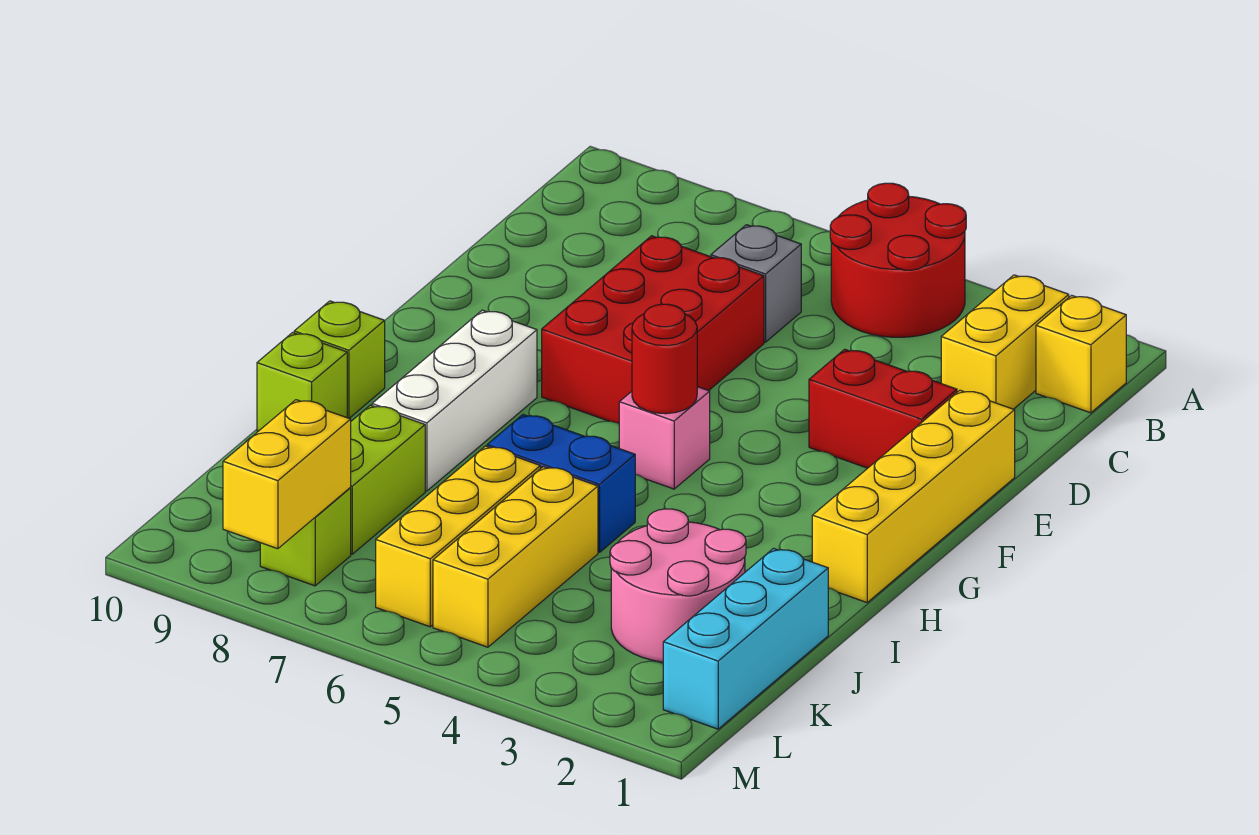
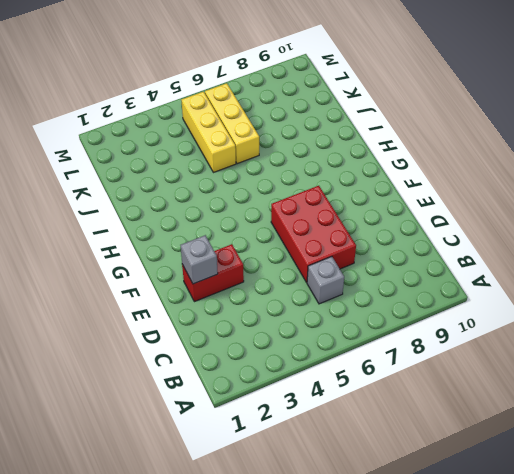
grey 1x1 brick [181,235,218,284] -> none
none -> red 2x2 round brick [830,183,966,337]
none -> yellow 1x1 brick [1036,295,1126,413]
none -> yellow 1x2 brick [941,275,1069,409]

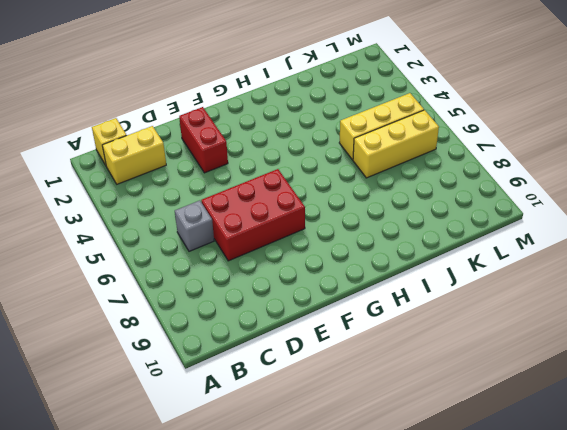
none -> red 2x2 round brick [830,183,966,337]
none -> yellow 1x4 brick [812,390,1015,602]
none -> pink 1x1 brick [619,387,710,489]

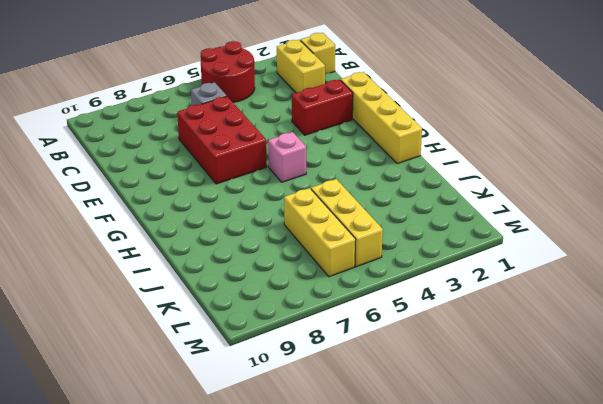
none -> white 1x3 brick [372,310,537,491]
none -> lime 1x1 brick [294,301,385,418]
none -> blue 1x2 brick [487,415,635,552]

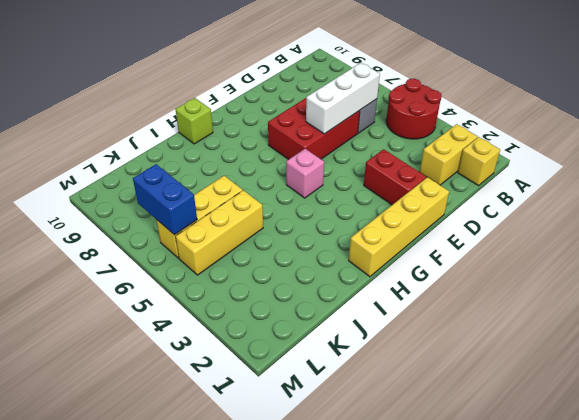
white 1x3 brick [306,63,380,134] -> white 1x3 brick moved to [372,310,537,491]
blue 1x2 brick [133,164,197,235] -> blue 1x2 brick moved to [487,415,635,552]
none -> lime 1x1 brick [257,333,347,431]
none -> cyan 1x3 brick [663,548,828,729]
none -> pink 2x2 round brick [610,509,746,662]

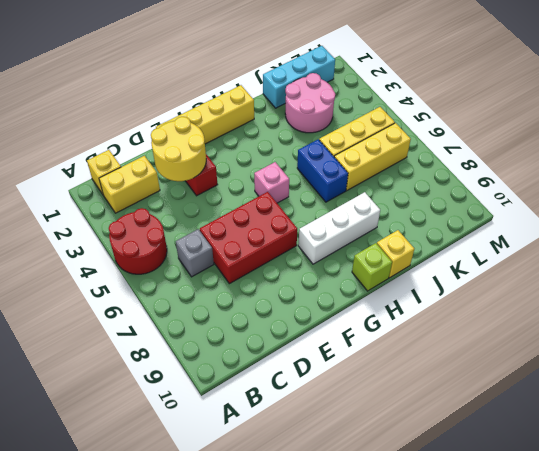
yellow 2x2 round brick [151,117,206,181] -> none
yellow 1x1 brick [377,230,414,278] -> lime 1x1 brick [257,333,347,431]
none -> lime 1x2 brick [350,405,425,554]
none -> lime 1x1 brick [260,488,351,586]
none -> red 1x1 round brick [632,304,697,414]

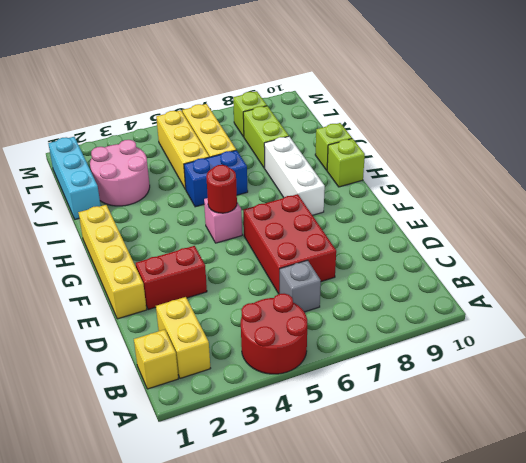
none -> yellow 1x2 brick [223,400,351,549]

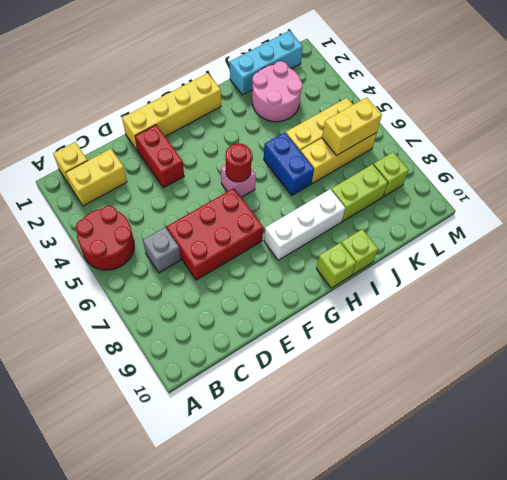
yellow 1x2 brick [322,97,382,156] -> yellow 1x2 brick moved to [223,400,351,549]

